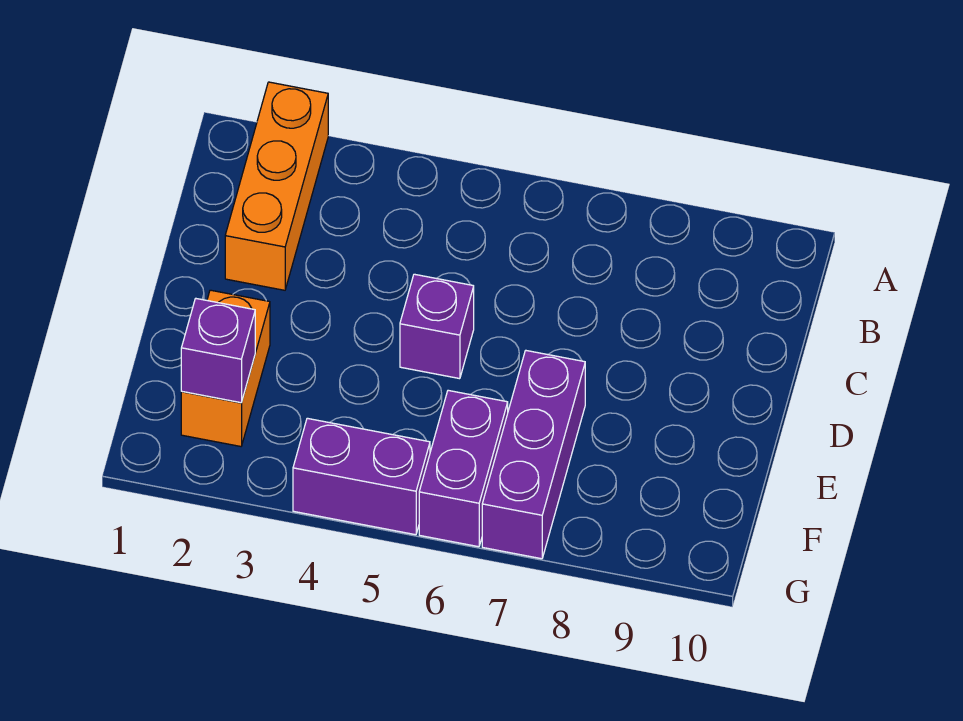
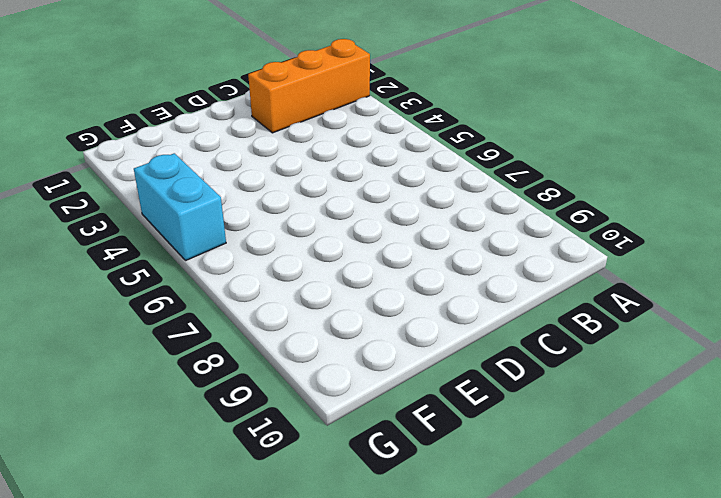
cyan 1x2 brick [134,153,226,261] -> purple 1x2 brick [293,418,430,535]
none -> purple 1x1 brick [400,274,474,379]
none -> orange 1x2 brick [181,290,270,446]

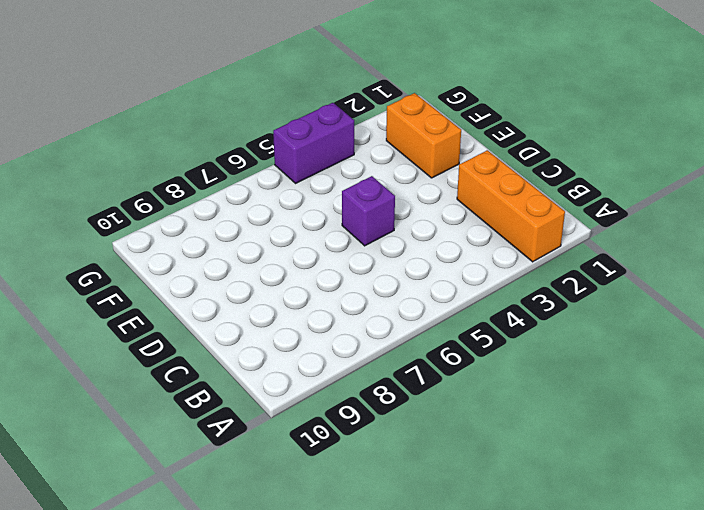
none -> purple 1x3 brick [482,351,585,559]
none -> purple 1x2 brick [419,390,508,547]

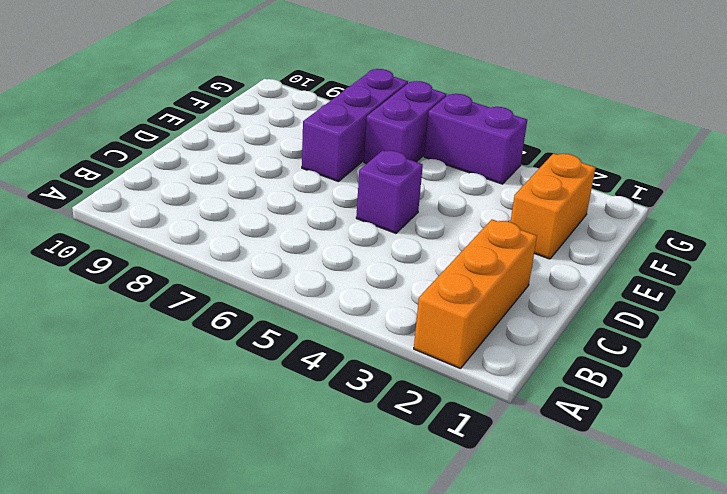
none -> purple 1x1 brick [181,299,255,403]

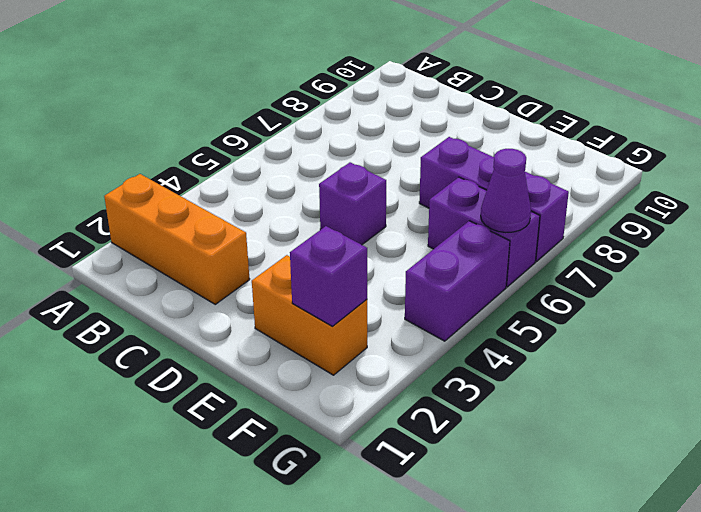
purple 1x1 cone [481,149,531,232] -> none

